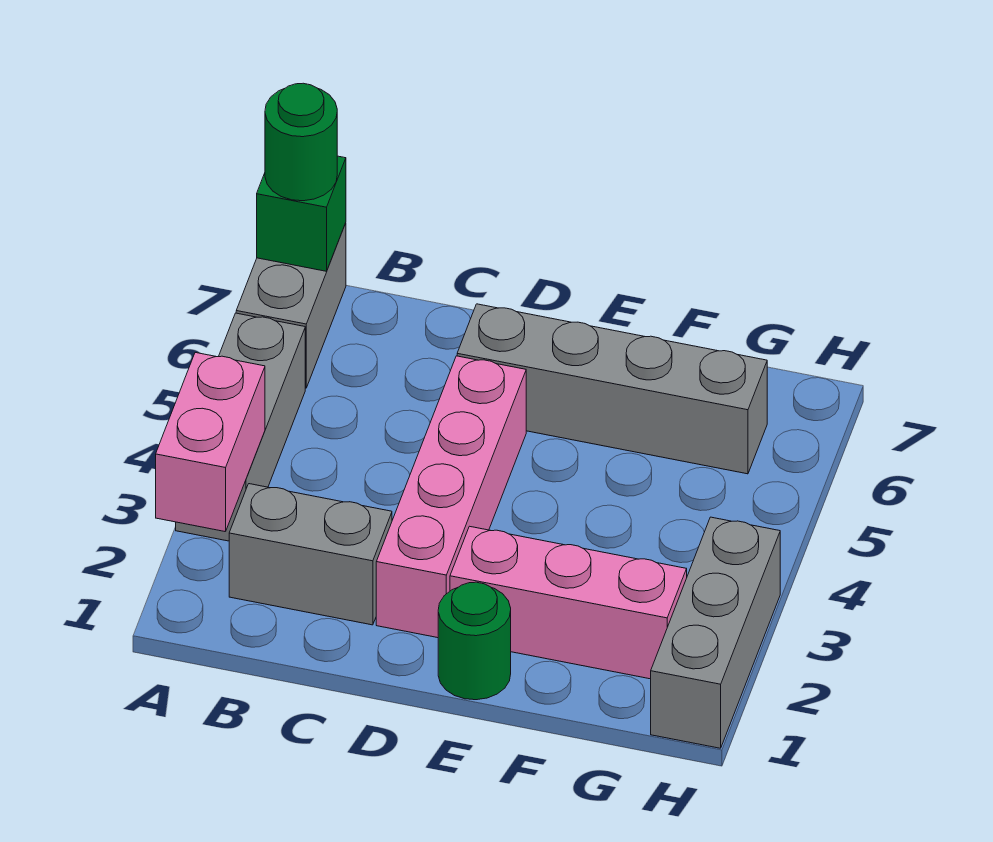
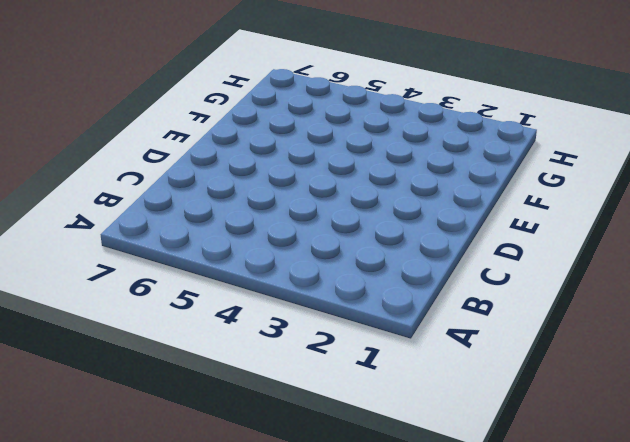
none -> grey 1x3 brick [176,313,305,541]
none -> grey 1x2 brick [236,223,346,388]

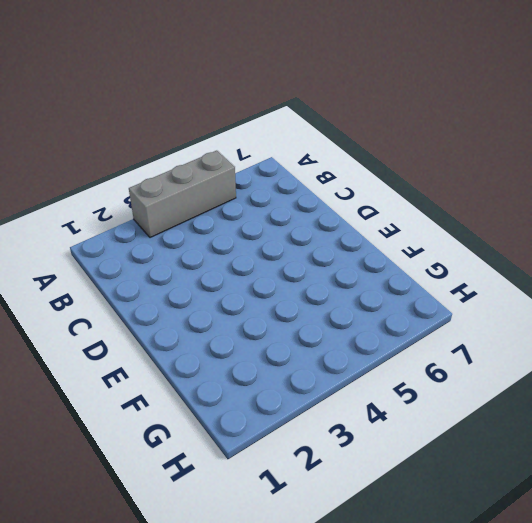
none -> grey 1x2 brick [236,223,346,388]
none -> grey 1x2 brick [229,484,392,625]

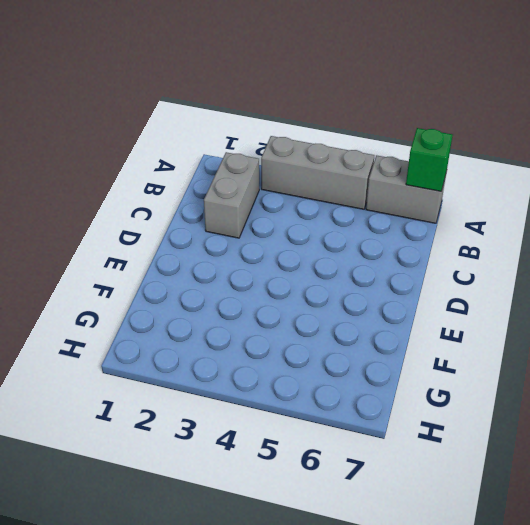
none -> pink 1x4 brick [376,356,526,638]
none -> grey 1x4 brick [457,304,767,474]

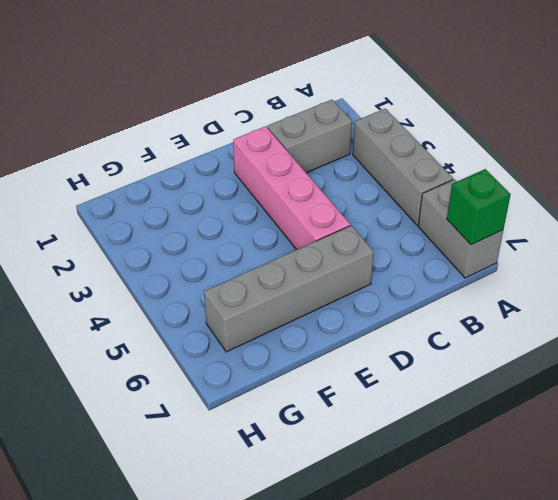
none -> green 1x1 round brick [438,582,511,700]
none -> pink 1x3 brick [450,526,687,679]

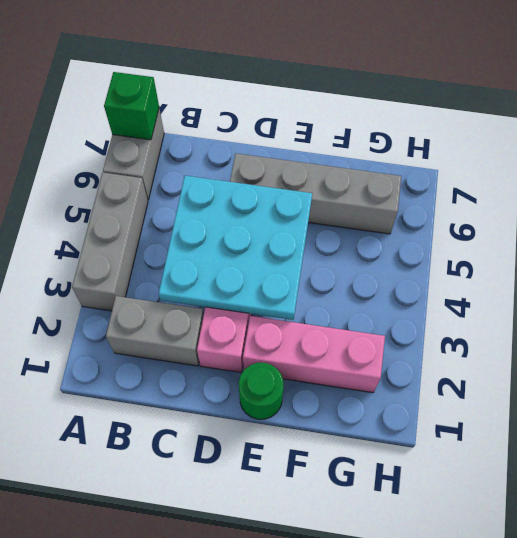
cyan 3x3 plate [159,176,312,320] -> none
none -> grey 1x3 brick [651,517,780,748]
none -> pink 1x2 brick [156,353,265,532]

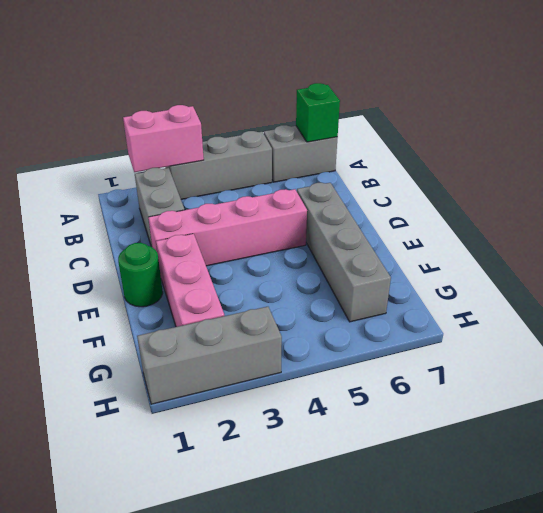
none -> green 1x1 round brick [265,83,337,201]

